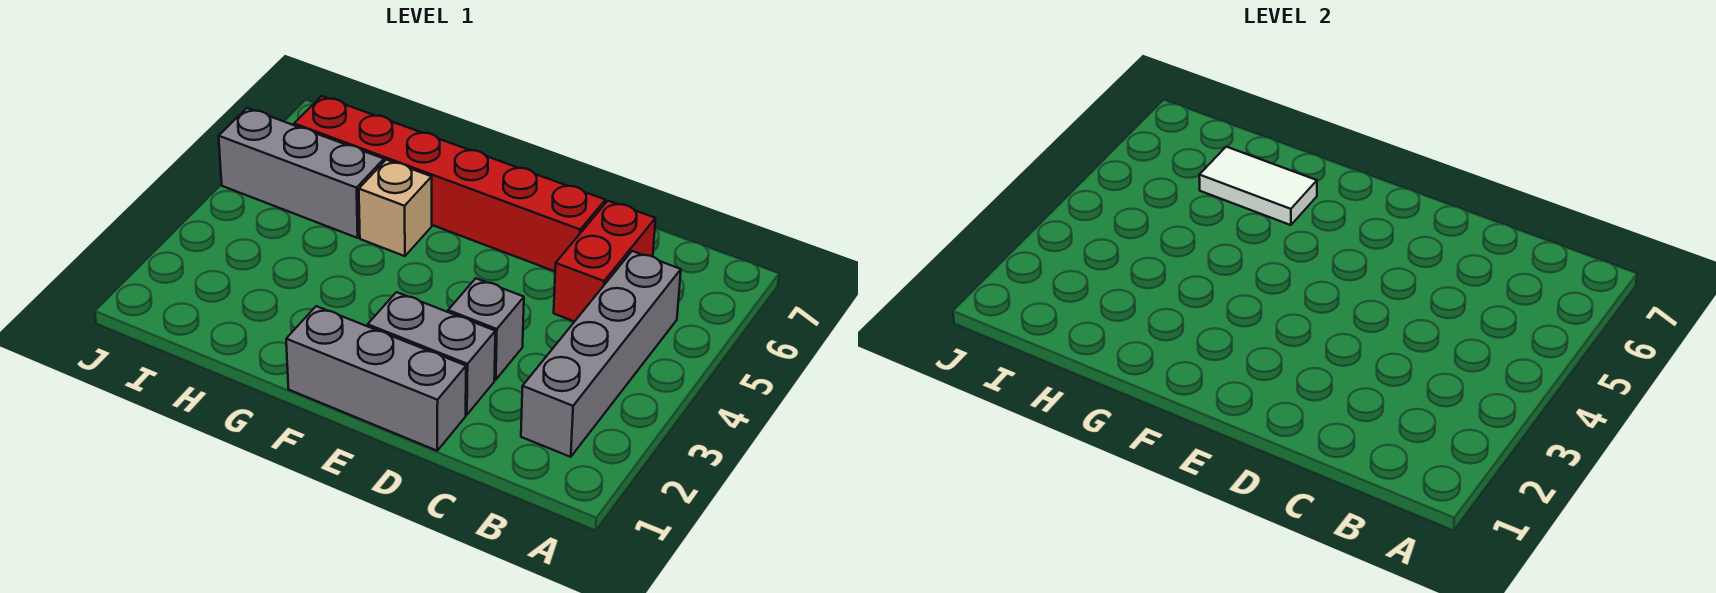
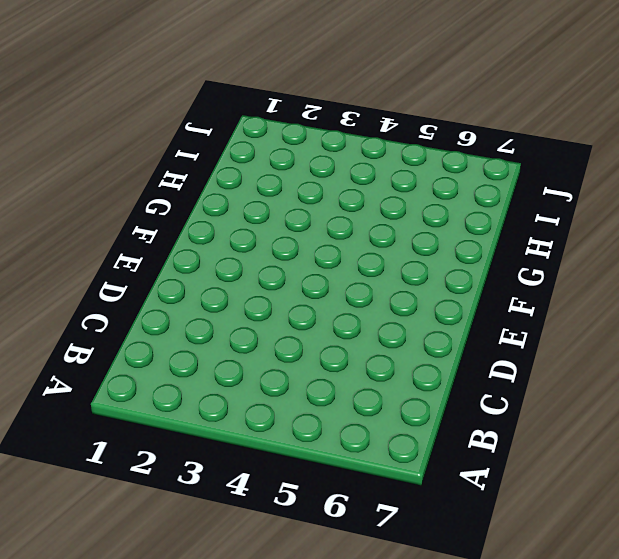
none -> grey 1x4 brick [521,251,681,457]
none -> red 1x2 brick [554,201,656,322]

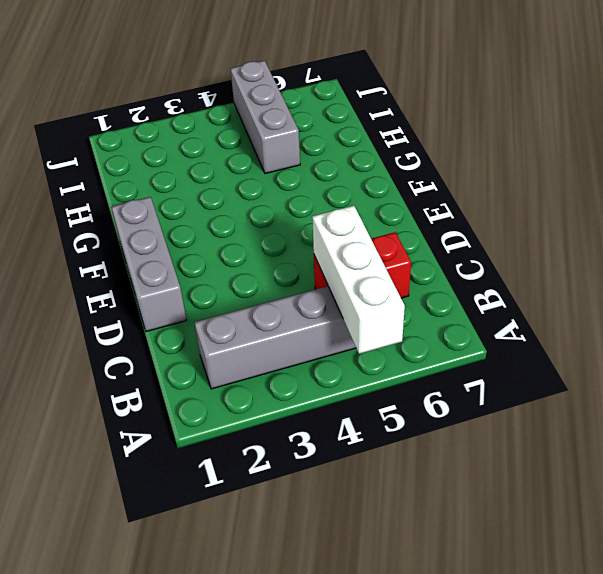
white 1x3 brick [312,206,405,354] -> none
none -> grey 1x2 brick [368,292,495,415]
none -> grey 1x1 brick [448,278,524,380]

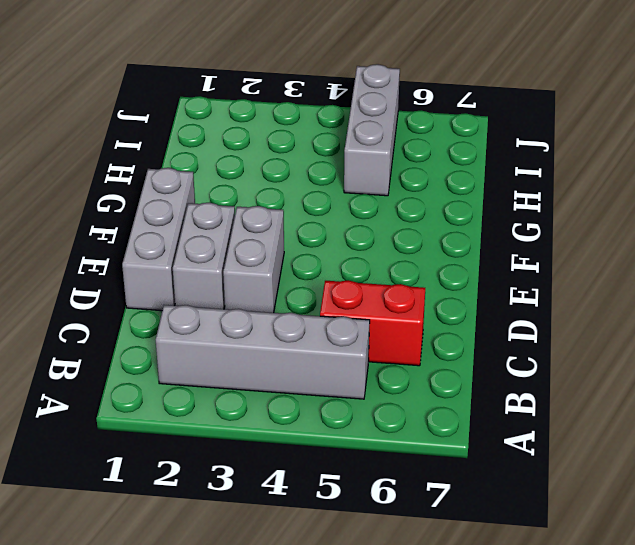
grey 1x2 brick [223,206,284,313] -> grey 1x1 brick [448,278,524,380]
none -> red 1x6 brick [294,96,605,271]
none -> tan 1x1 brick [359,160,432,256]

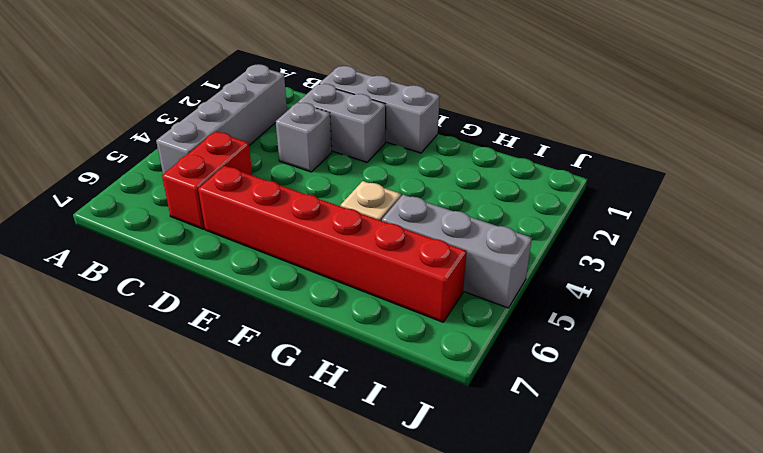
none -> white 1x2 tile [1199,147,1317,225]

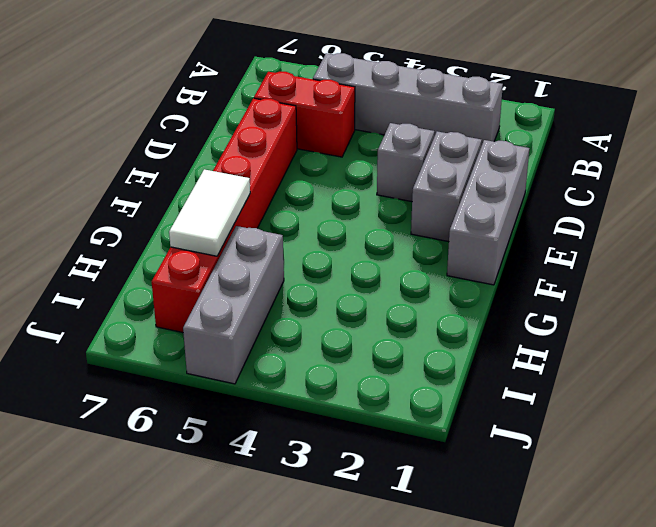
none -> tan 1x1 brick [359,160,432,256]

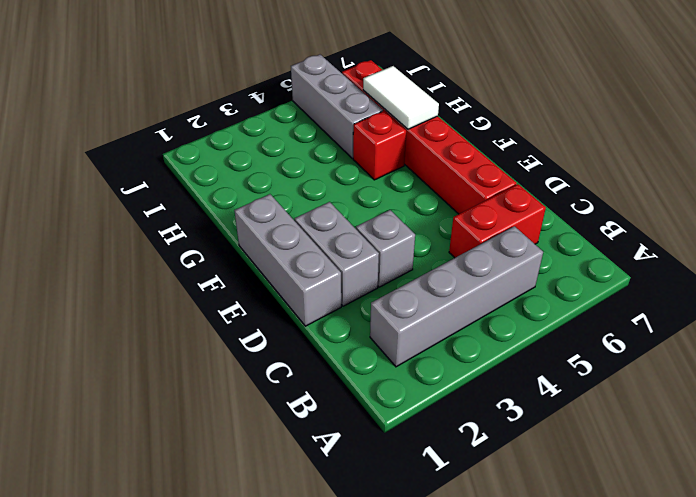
red 1x1 brick [353,111,406,180] -> tan 1x1 brick [359,160,432,256]

